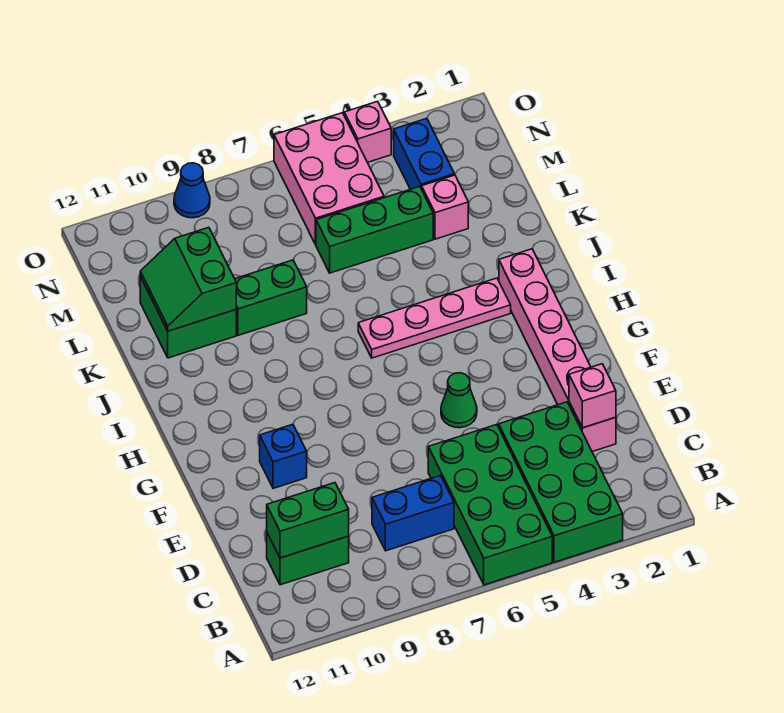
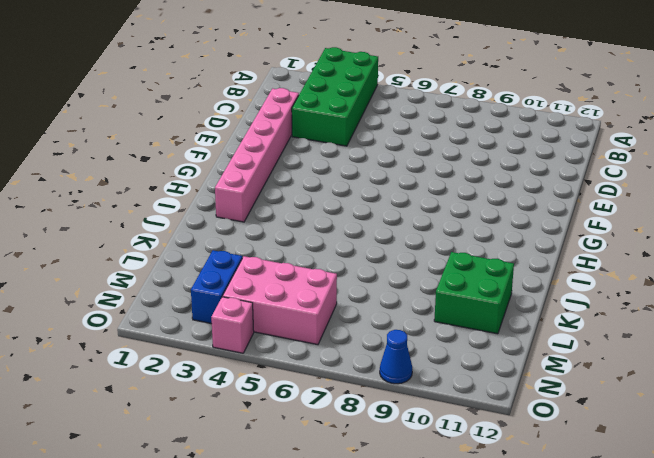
pink 2x3 brick [223,256,337,345] -> pink 2x3 brick turned to [274,113,384,245]
none -> green 2x4 brick [428,425,552,585]
none -> blue 1x2 brick [372,476,454,551]
none -> green 1x2 brick [267,533,349,585]

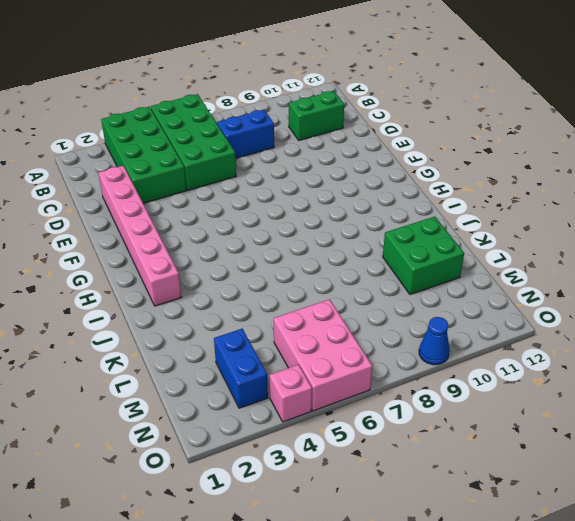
none -> green 1x1 cone [441,373,477,428]
none -> blue 1x1 brick [260,424,307,488]
none -> pink 1x4 plate [358,278,511,358]

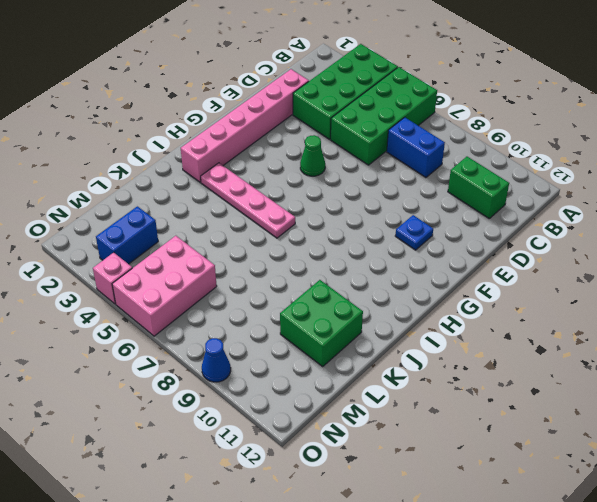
blue 1x1 plate [395,215,433,250] -> blue 1x1 brick [260,424,307,488]
none -> green 1x2 brick [235,260,307,335]
none -> pink 1x1 brick [422,175,468,239]
none -> green 1x3 brick [316,186,433,273]

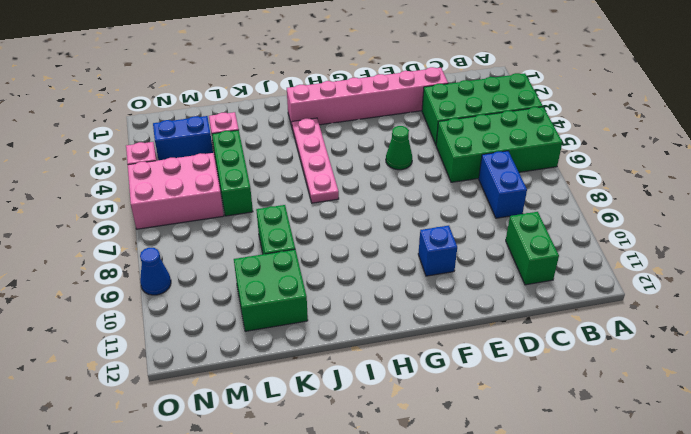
none -> green 1x2 brick [267,483,349,558]
none -> pink 1x1 brick [569,364,616,428]
none -> green 2x2 slope [140,227,236,331]

